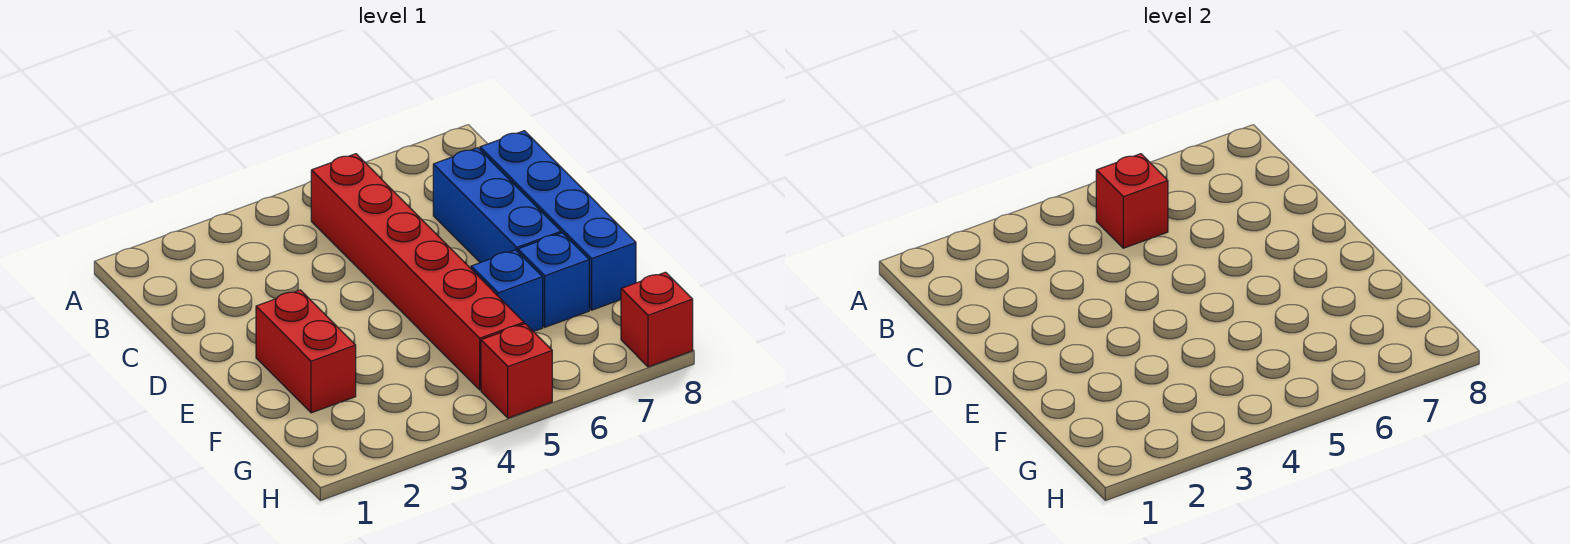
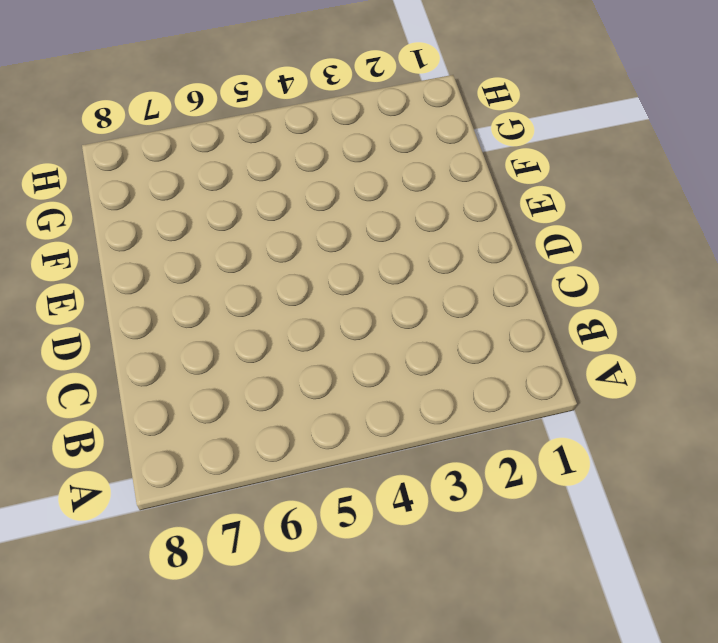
none -> red 1x6 brick [311,154,524,390]
none -> blue 1x3 brick [433,148,561,263]

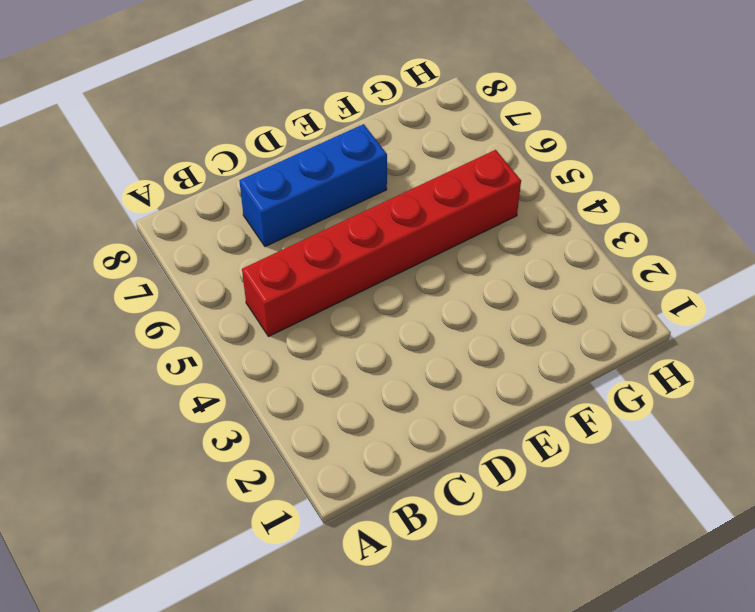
none -> blue 1x4 brick [480,131,636,310]
none -> red 1x2 brick [256,290,356,413]

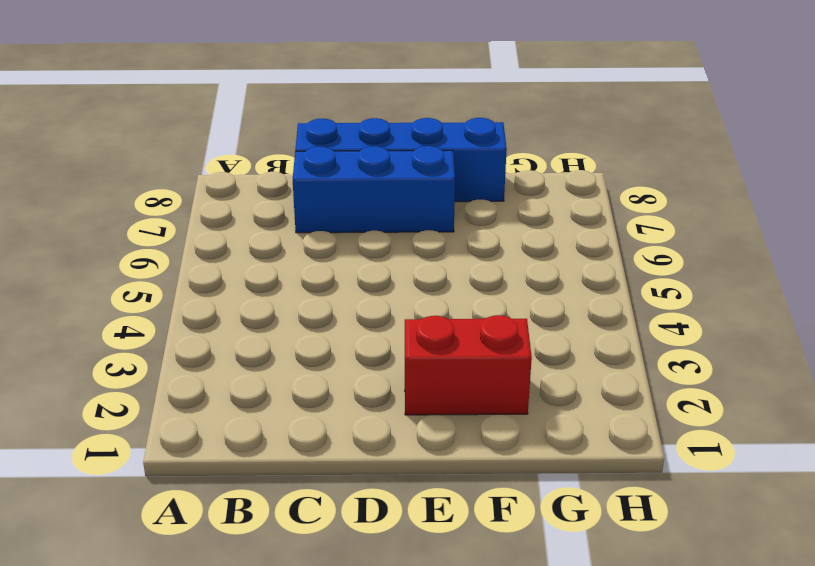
none -> red 1x6 brick [311,154,524,390]
none -> blue 1x1 brick [471,250,543,332]

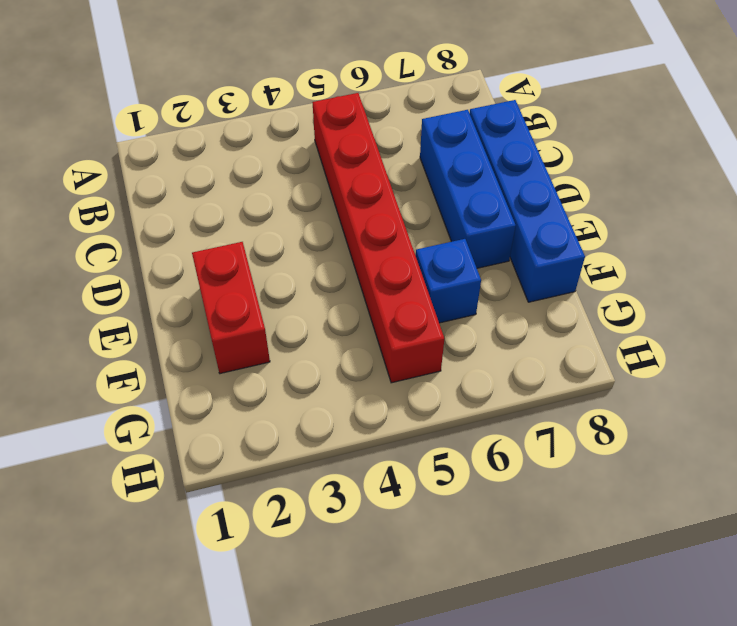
none -> blue 1x1 brick [518,233,589,327]
none -> red 1x1 brick [481,324,552,418]

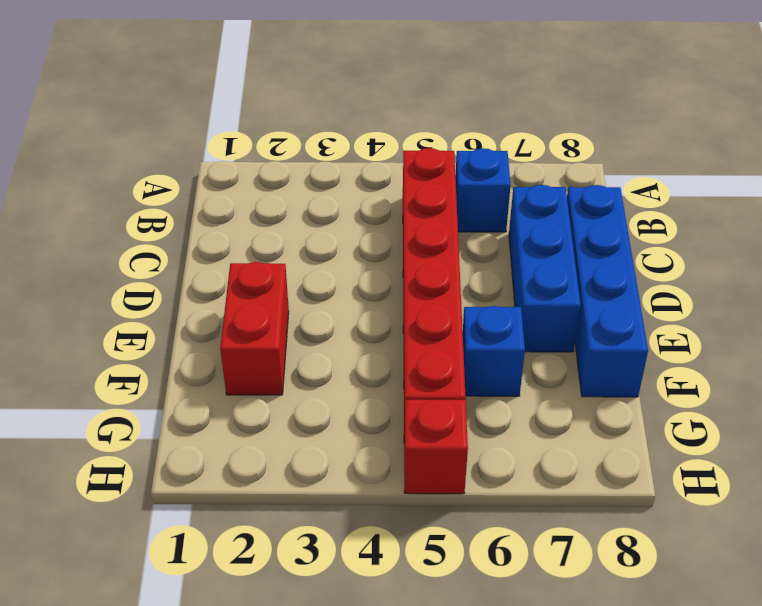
blue 1x1 brick [455,148,511,232] -> blue 1x1 brick moved to [518,233,589,327]
none -> red 1x1 brick [621,272,693,367]
none -> red 1x1 brick [1096,154,1168,248]

